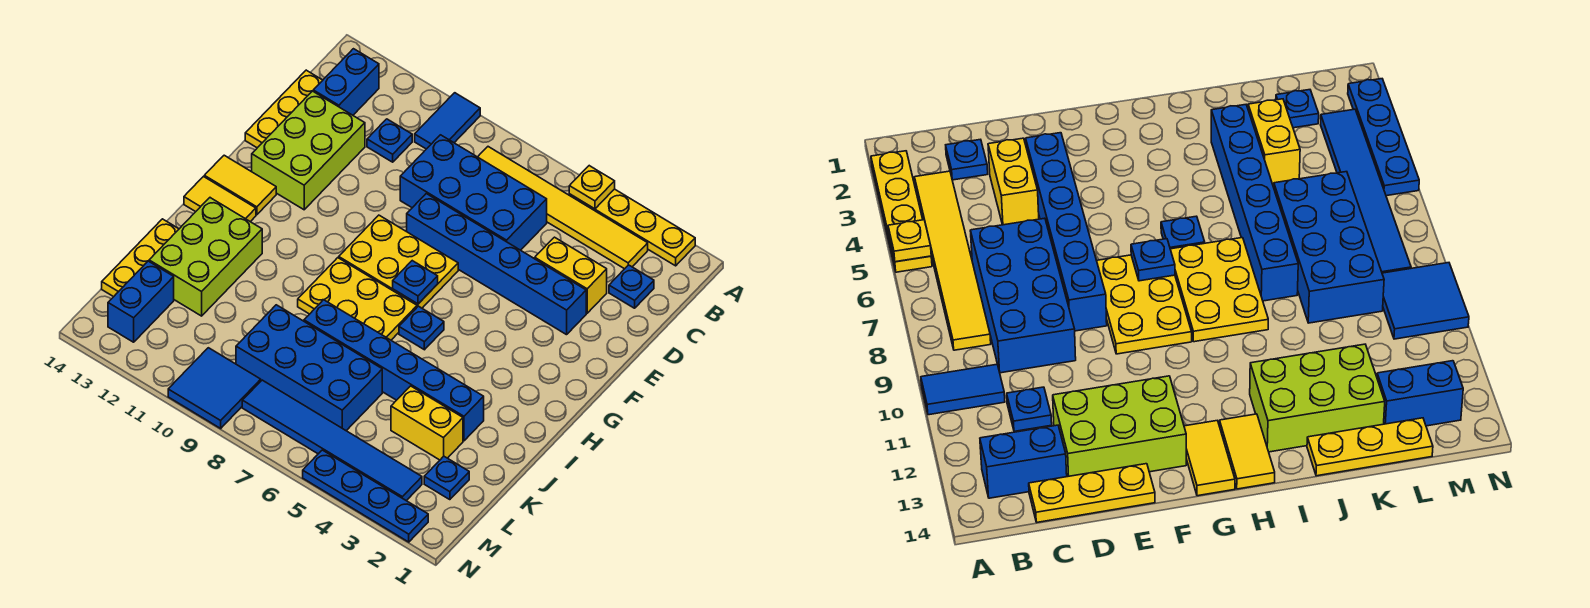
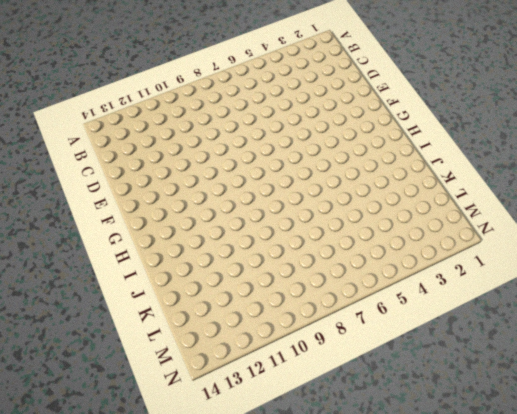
none -> yellow 1x4 plate [569,189,695,266]
none -> blue 1x2 tile [415,93,480,149]
none -> yellow 1x6 tile [478,147,648,269]

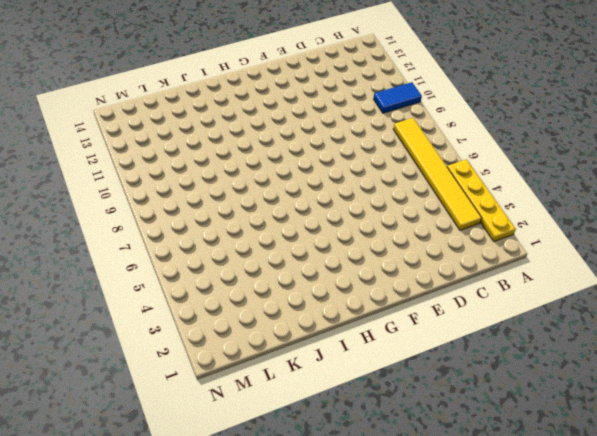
none -> blue 1x2 brick [313,49,379,115]
none -> blue 1x1 plate [609,265,654,308]
none -> blue 2x4 brick [400,135,547,250]

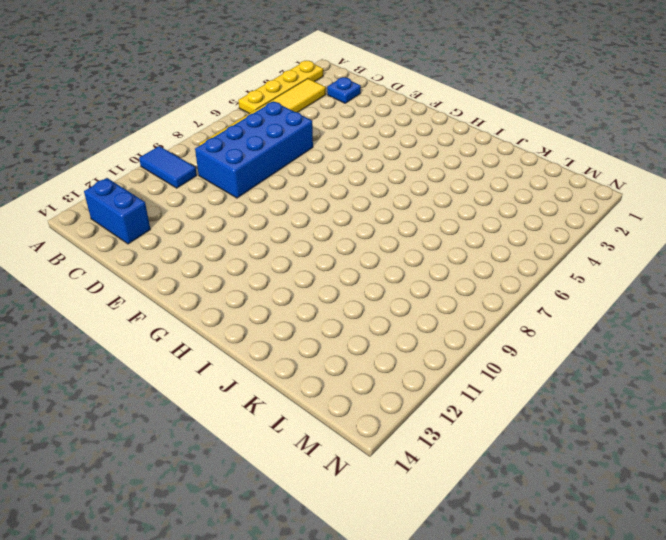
none -> blue 1x1 plate [367,119,412,162]
none -> yellow 1x3 plate [245,70,323,148]
none -> yellow 1x2 brick [535,237,607,313]

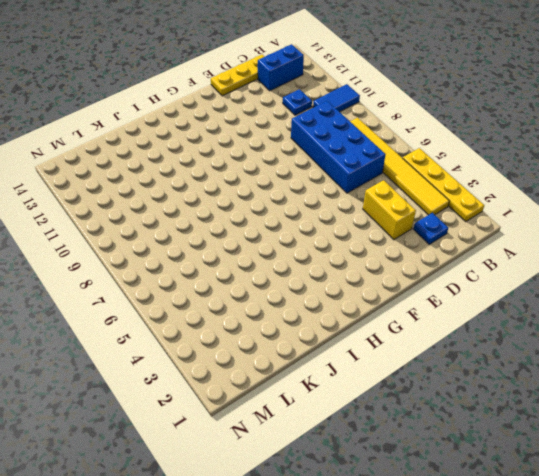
none -> lime 2x3 brick [252,91,365,210]
none -> blue 1x6 brick [407,194,586,335]
none -> yellow 2x3 plate [339,215,458,308]

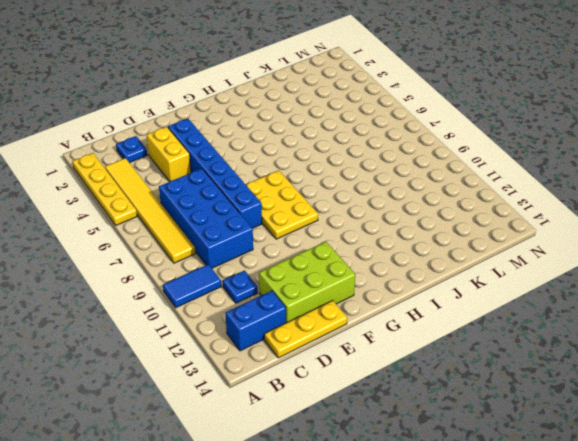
none -> yellow 1x2 tile [204,155,276,215]
none -> blue 1x1 plate [399,306,444,350]
none -> yellow 2x3 plate [298,258,417,340]

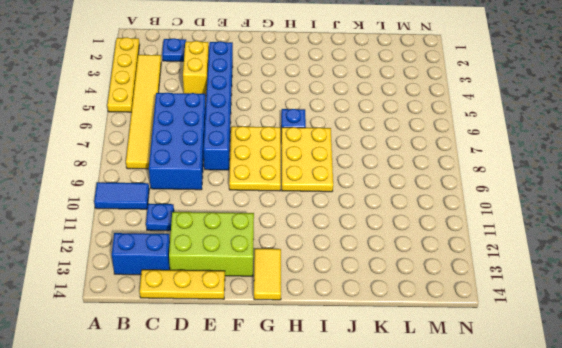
none -> yellow 1x2 tile [184,177,256,222]
none -> lime 2x3 brick [149,198,262,316]
none -> blue 1x6 brick [304,300,484,441]

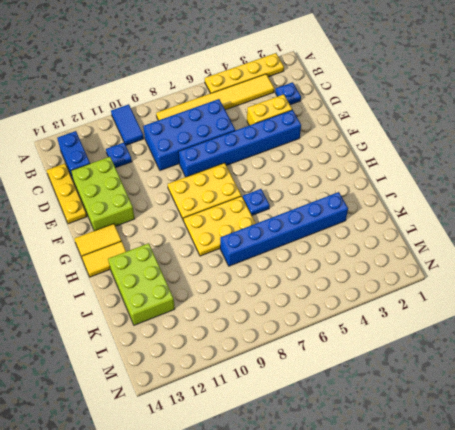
none -> yellow 1x3 plate [102,219,179,297]
none -> yellow 1x2 brick [391,386,463,460]
none -> blue 2x4 brick [236,305,382,431]

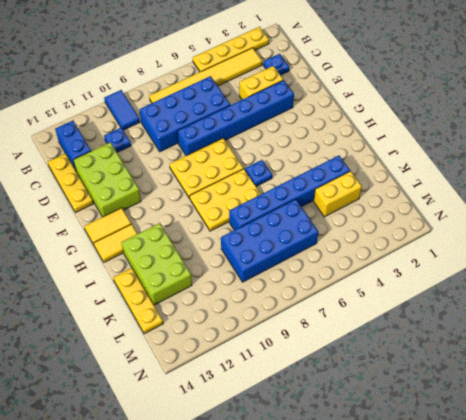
none -> blue 1x1 plate [424,456,469,500]
none -> blue 1x2 brick [108,261,174,342]
none -> blue 1x6 tile [242,380,422,501]

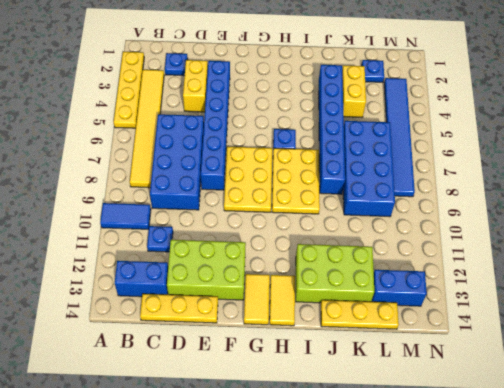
none -> blue 2x2 tile [168,348,261,428]
none -> blue 1x4 plate [303,450,428,542]
none -> yellow 1x1 plate [569,166,615,209]

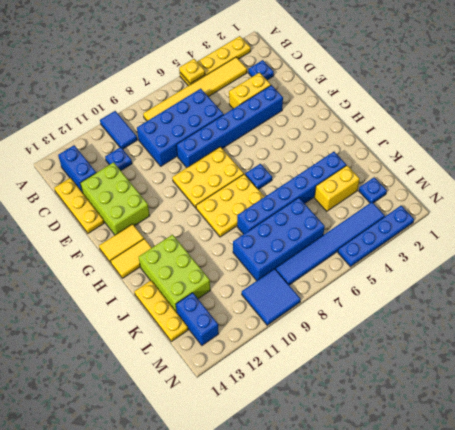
none -> blue 1x1 plate [393,261,438,304]

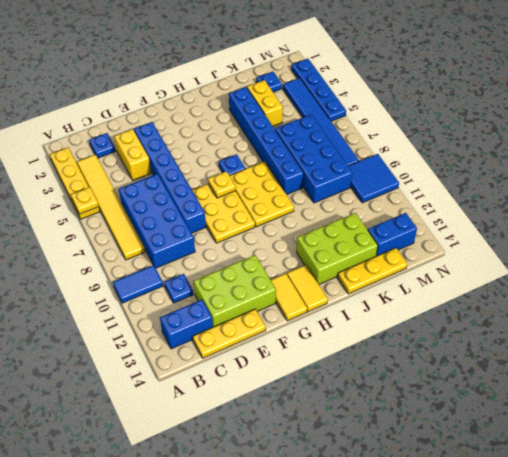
yellow 1x1 plate [208,171,236,198] -> blue 1x1 plate [393,261,438,304]

